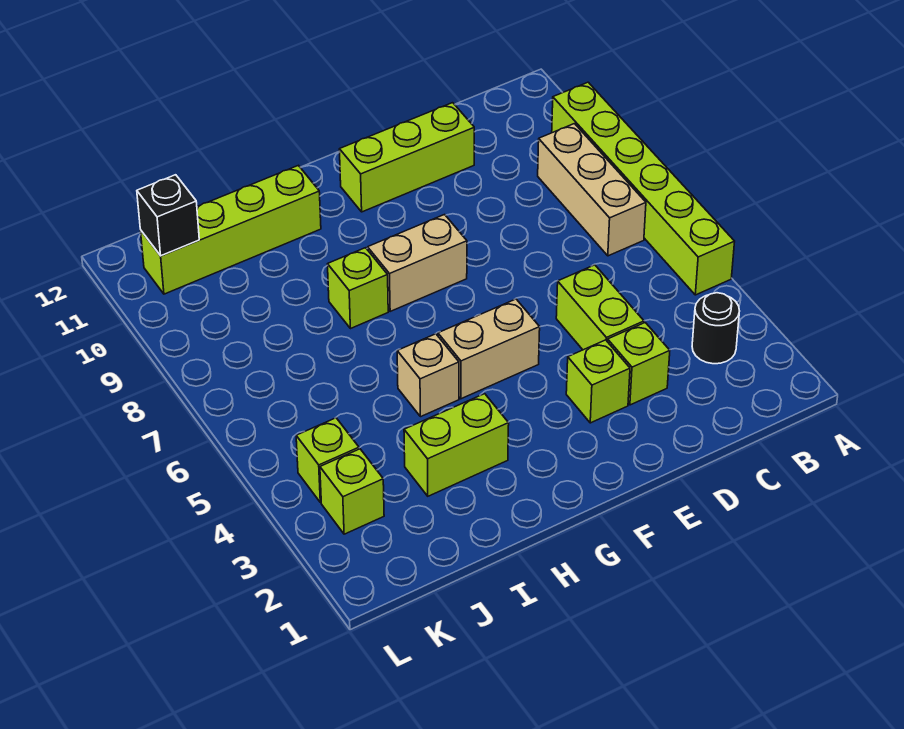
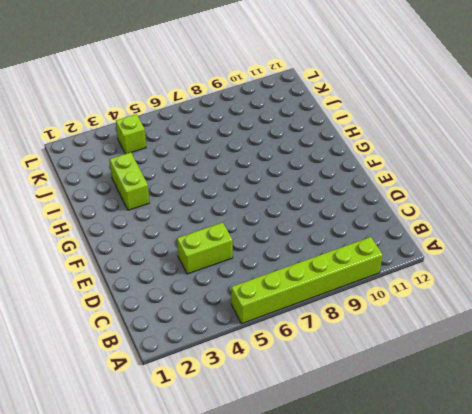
none -> black 1x1 round brick [692,293,739,364]
none -> tan 1x3 brick [538,124,646,256]
none -> lime 1x1 brick [608,323,670,405]

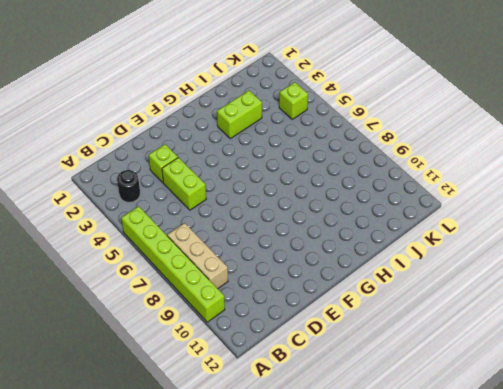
none -> lime 1x3 brick [339,103,474,212]
none -> lime 1x1 brick [566,340,630,423]
none -> tan 1x2 brick [438,299,540,399]

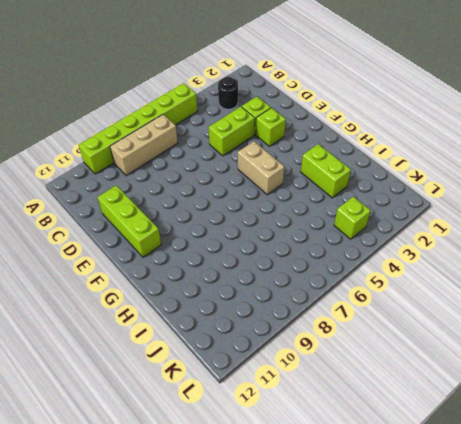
none -> tan 1x2 brick [368,215,467,311]
none -> tan 1x1 brick [397,334,459,417]
none -> lime 1x1 brick [328,248,388,329]

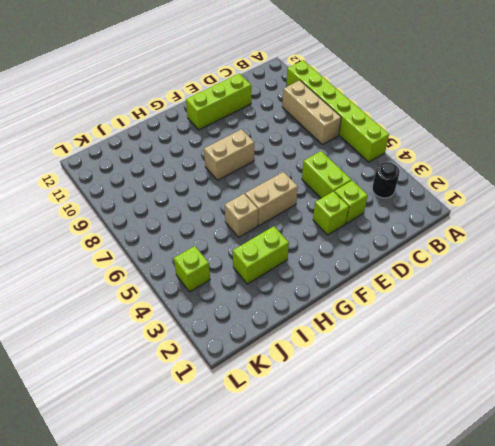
none -> lime 1x1 brick [328,248,388,329]
none -> lime 1x4 brick [141,165,321,294]
none -> lime 1x1 brick [320,449,384,534]

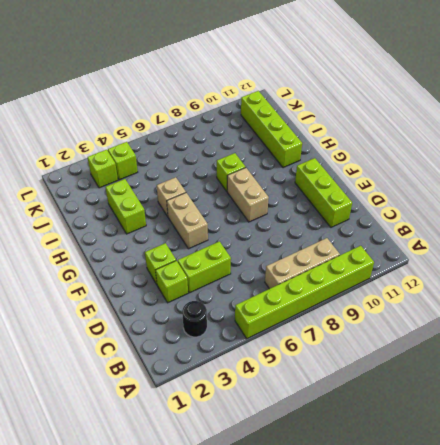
none -> black 1x1 brick [137,175,199,256]

